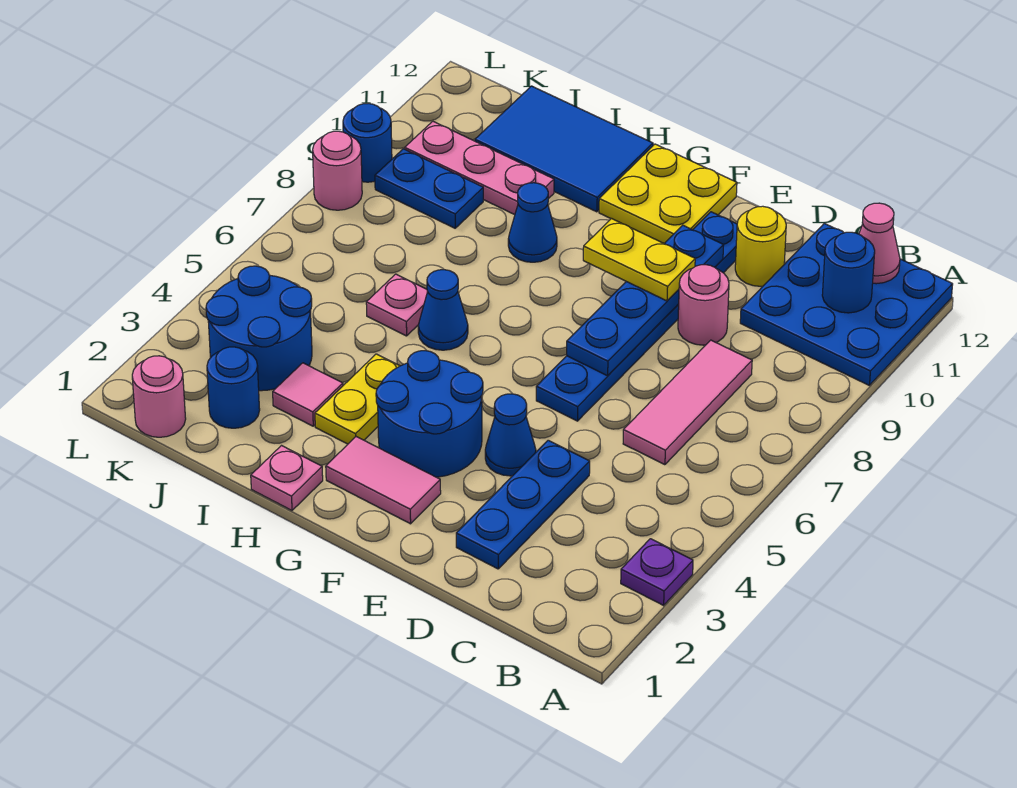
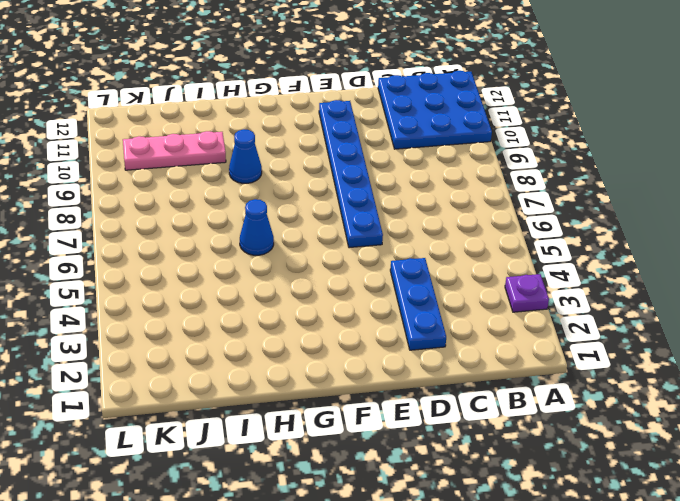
none -> pink 1x3 tile [623,340,752,465]
none -> pink 1x1 round brick [678,265,729,345]
none -> yellow 1x1 round brick [735,206,786,286]

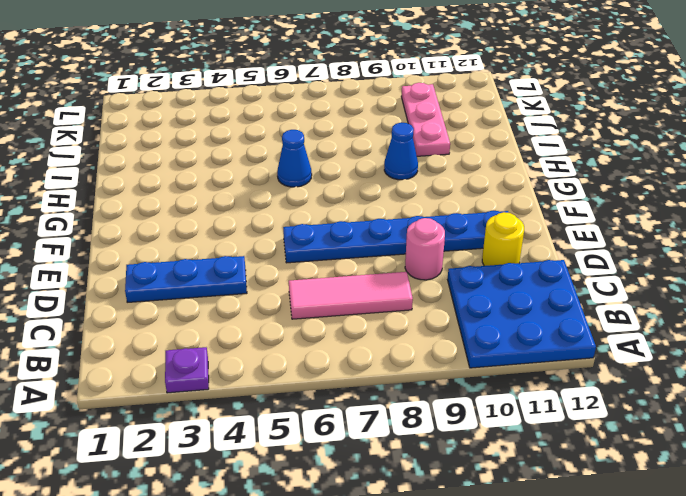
none -> blue 1x1 cone [485,394,536,476]
none -> pink 1x2 tile [326,437,441,524]
none -> blue 2x2 round brick [376,351,483,477]

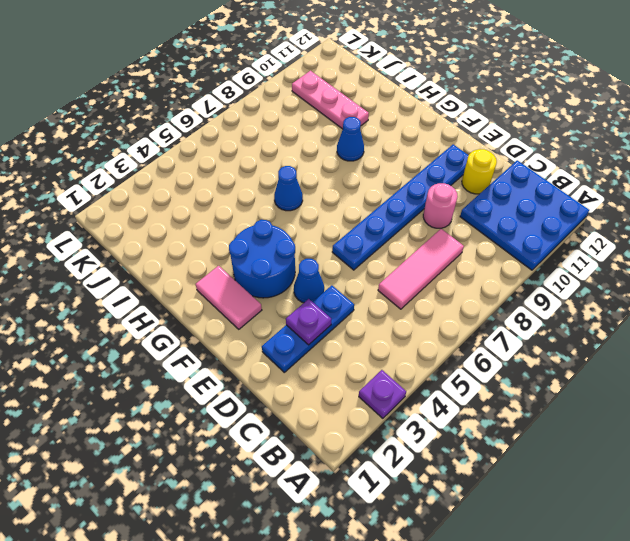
purple 1x1 plate [286,299,331,345] -> none
none -> yellow 2x2 plate [599,144,737,243]
none -> pink 1x1 plate [251,446,323,510]
none -> yellow 1x2 plate [315,354,399,444]

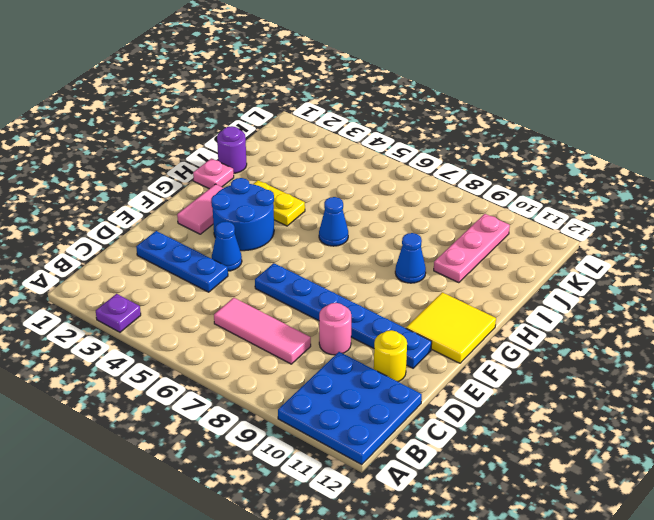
yellow 2x2 tile [406,292,496,363] -> yellow 2x2 plate [599,144,737,243]
purple 1x1 round brick [217,126,247,173] -> none
none -> blue 2x3 tile [475,86,653,212]
none -> pink 1x1 tile [273,363,343,426]
none -> pink 1x1 plate [366,274,428,336]

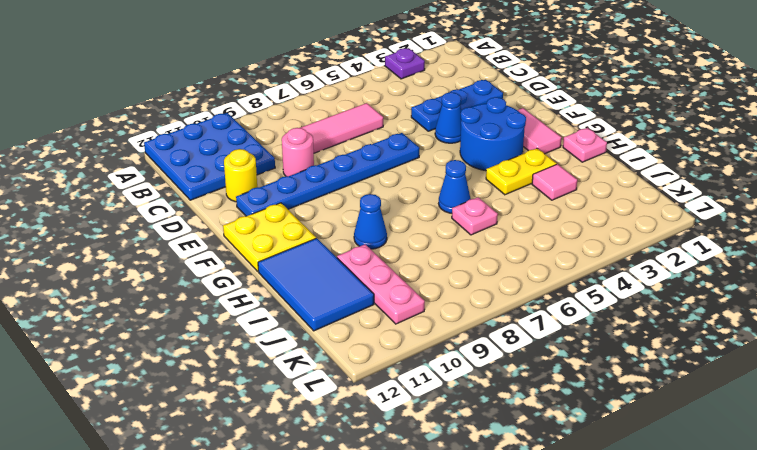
none -> blue 1x1 round brick [207,347,260,428]
none -> blue 2x2 round brick [206,266,312,391]
none -> blue 1x2 plate [375,149,483,228]

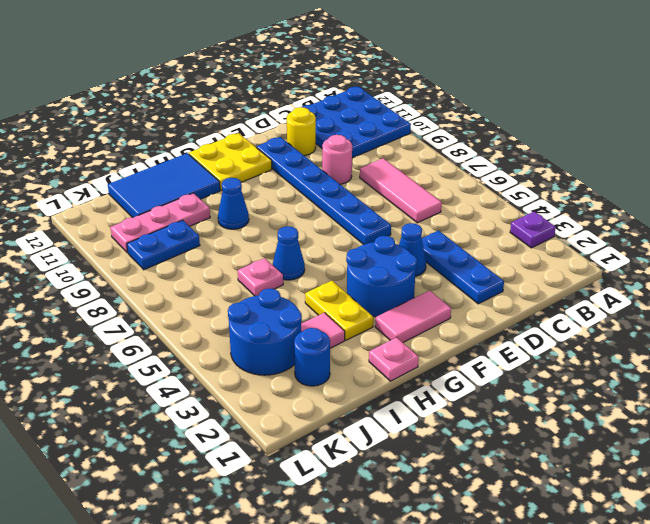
none -> pink 1x1 round brick [132,356,186,437]
none -> pink 1x1 round brick [313,131,362,210]
none -> blue 1x1 round brick [343,103,392,182]

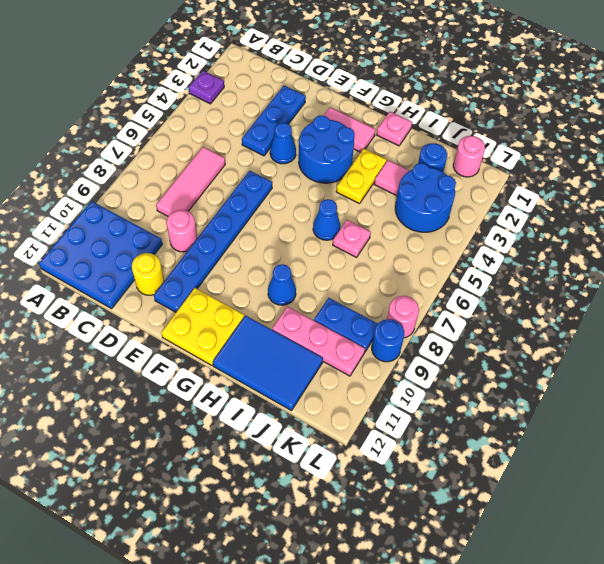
none -> blue 1x1 round brick [822,232,875,313]
none -> pink 1x1 cone [859,203,900,284]
none -> blue 1x4 plate [567,225,724,376]

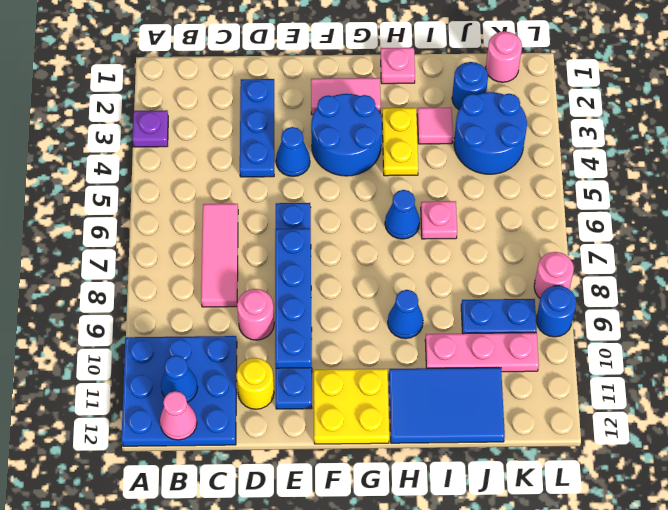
blue 1x1 cone [161,355,198,402] -> blue 1x1 round brick [822,232,875,313]
none -> yellow 1x2 plate [583,219,695,301]

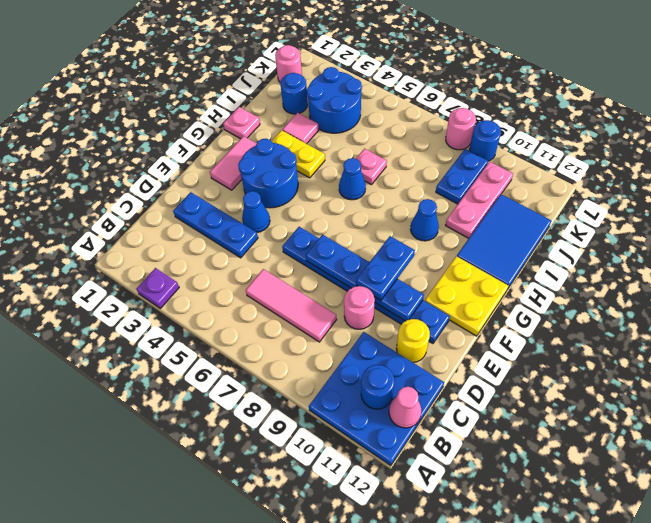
blue 1x2 plate [356,236,415,300] -> yellow 1x2 plate [583,219,695,301]

